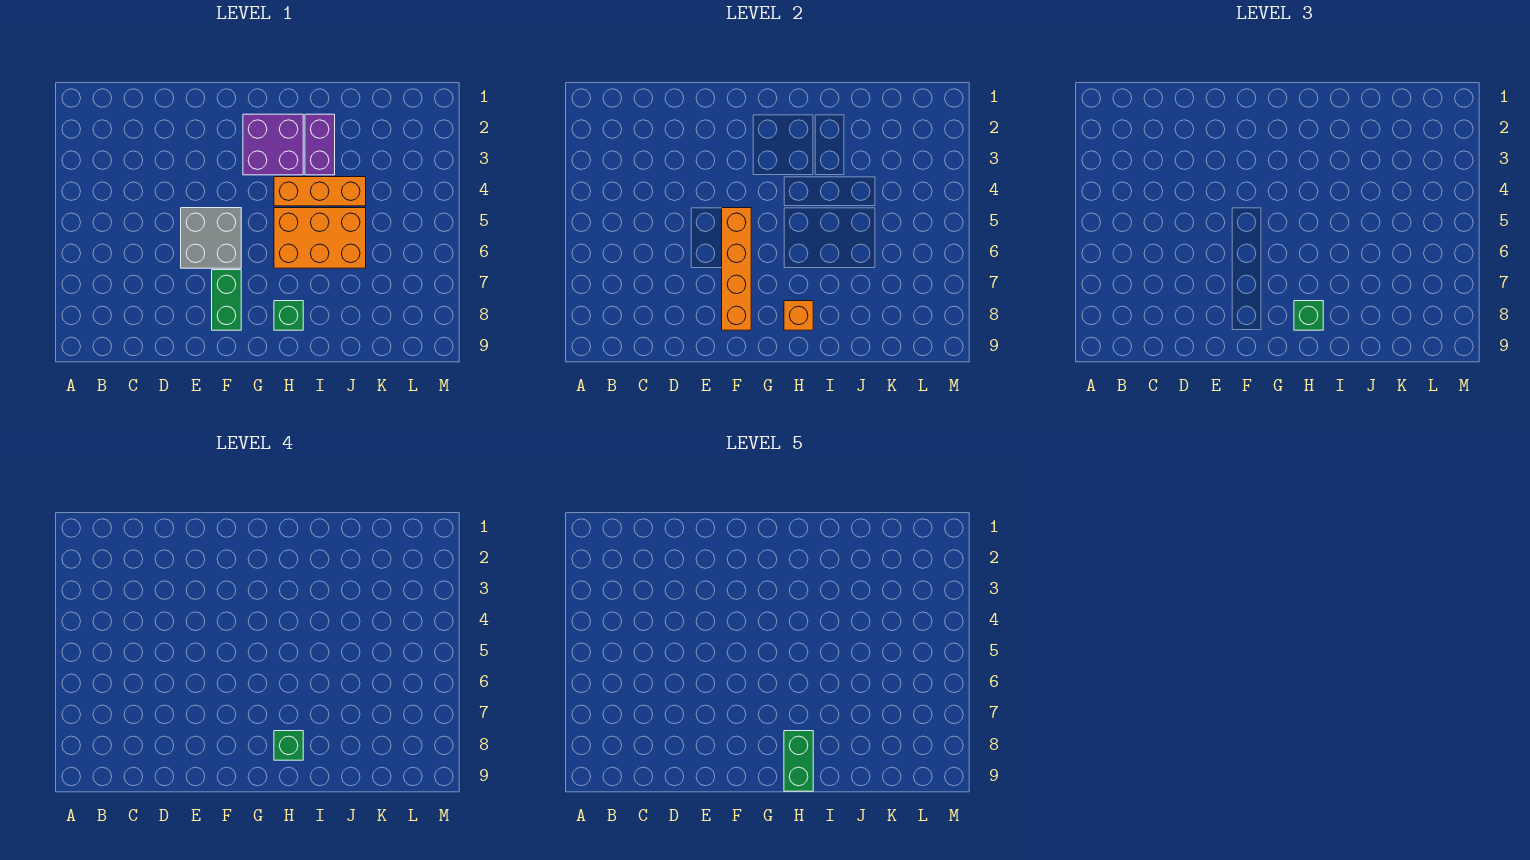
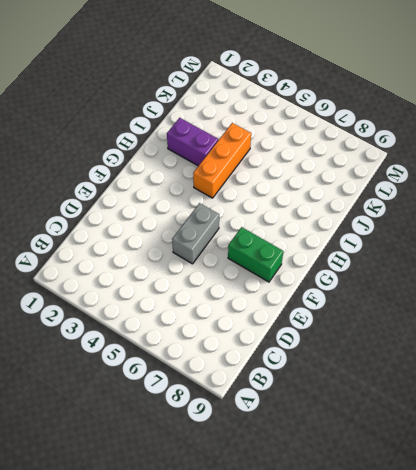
grey 1x2 brick [172,203,219,264] -> grey 2x2 brick [181,208,241,268]
none -> purple 2x2 brick [243,114,303,175]
none -> orange 2x3 brick [274,208,366,268]
none -> green 1x1 brick [274,301,303,330]

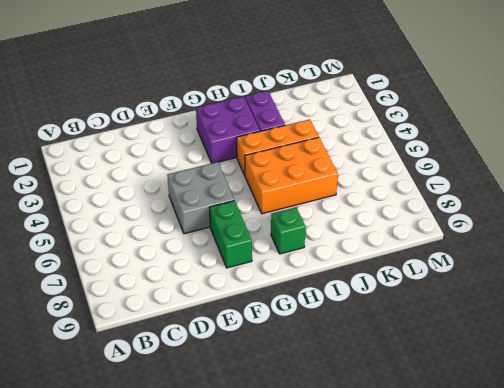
none -> orange 1x4 brick [722,208,751,330]
none -> orange 1x1 brick [784,301,813,330]
none -> green 1x1 brick [1294,301,1323,330]

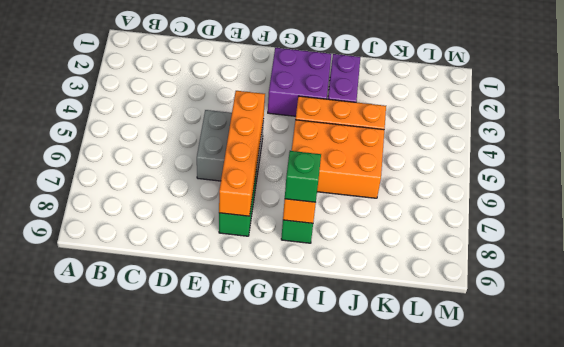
none -> green 1x1 brick [274,731,303,760]
none -> green 1x2 brick [784,731,813,791]

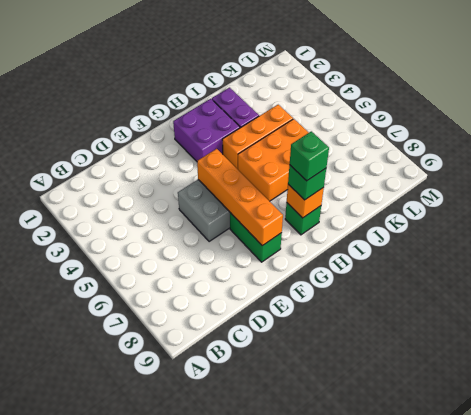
none -> green 1x2 brick [784,731,813,791]

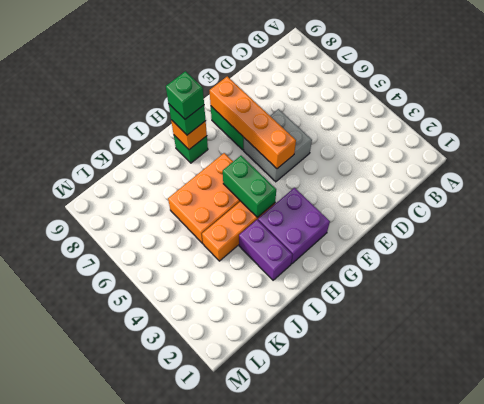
green 1x2 brick [223,156,276,217] -> green 1x2 brick moved to [784,731,813,791]

